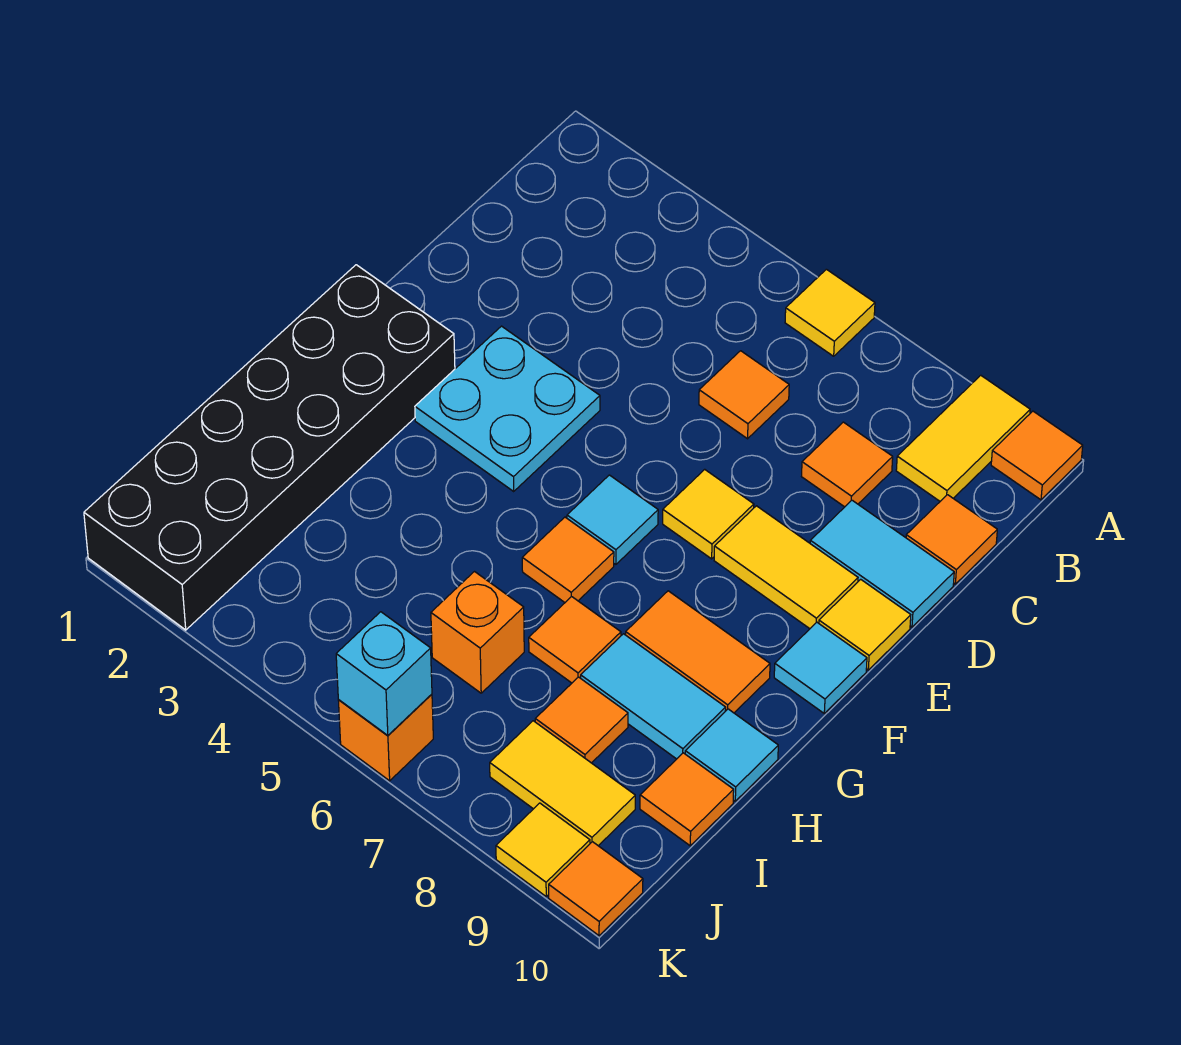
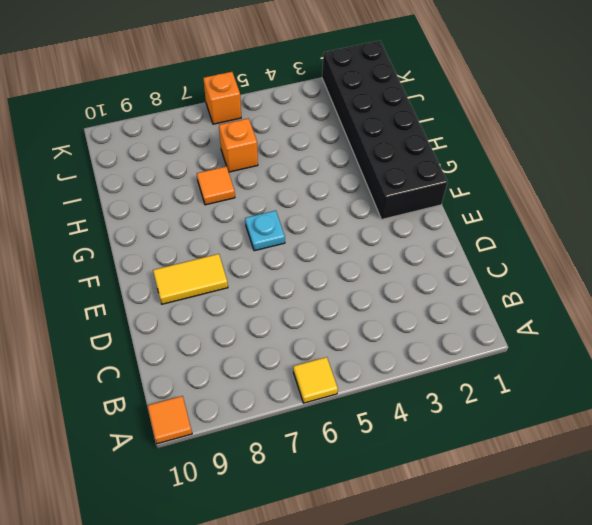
cyan 1x1 plate [245,211,285,251] -> cyan 1x1 tile [567,475,658,564]
none -> yellow 1x2 tile [896,375,1030,501]
none -> orange 1x1 tile [699,351,789,439]
none -> orange 1x1 tile [802,422,893,507]

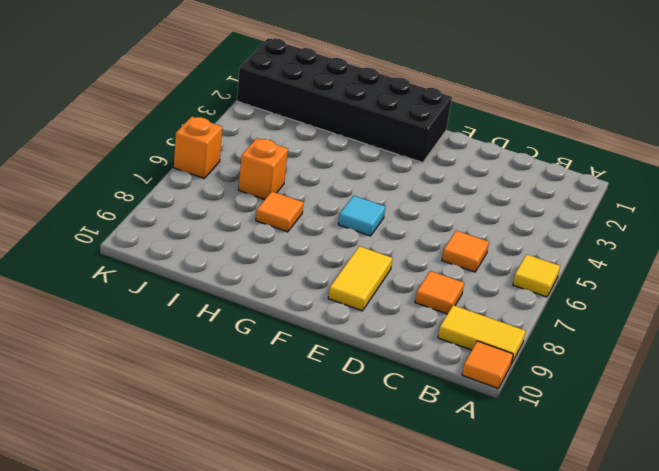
none -> orange 1x1 tile [906,495,997,584]
none -> cyan 1x2 tile [810,500,954,627]
none -> cyan 2x2 plate [415,326,600,491]

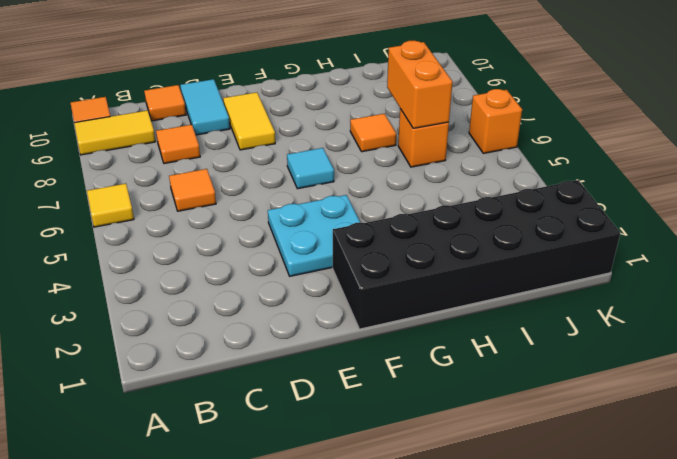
orange 1x2 brick [387,41,453,128] -> none
none -> yellow 1x1 tile [663,469,754,559]
none -> yellow 1x1 tile [819,579,911,670]
none -> cyan 1x1 tile [774,622,867,713]

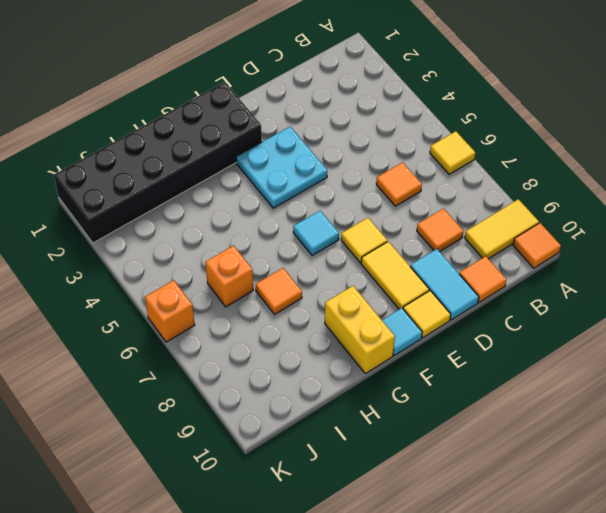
yellow 1x2 brick [325,286,395,374] -> orange 1x2 tile [626,591,770,713]
none -> orange 1x1 tile [522,517,614,602]
none -> cyan 1x2 tile [581,634,726,759]
none -> cyan 1x1 tile [685,709,778,801]

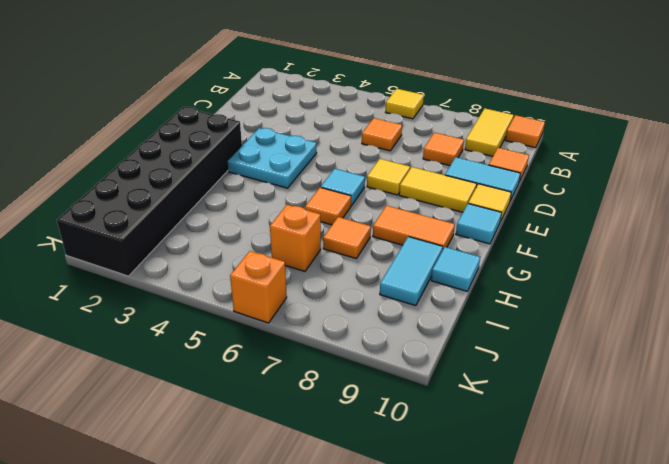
cyan 1x2 tile [380,237,443,306] -> cyan 1x2 tile turned to [581,634,726,759]
none -> orange 1x1 tile [535,677,628,763]
none -> orange 1x1 tile [640,753,734,846]
none -> yellow 1x2 tile [490,721,635,846]

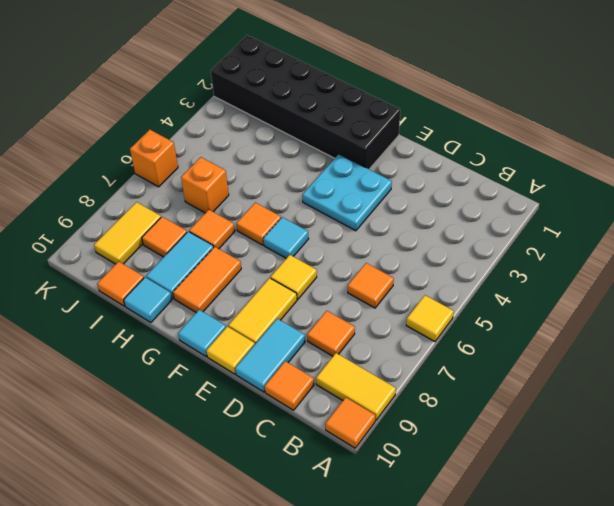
none -> yellow 1x1 tile [496,803,590,896]
none -> orange 1x1 tile [549,842,643,936]
none -> cyan 1x1 brick [336,612,432,735]

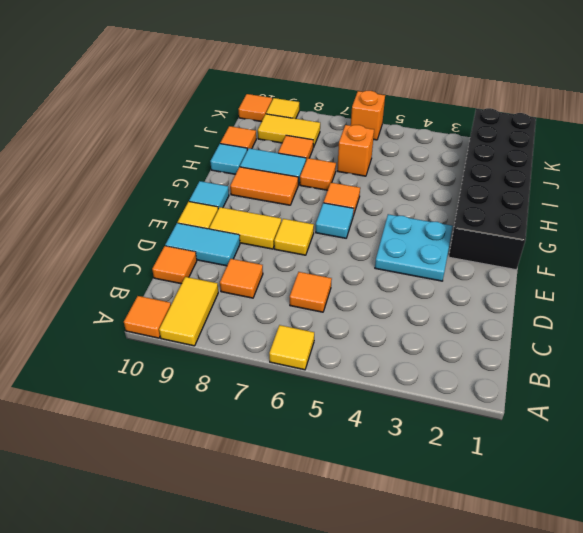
none -> cyan 1x1 brick [336,612,432,735]

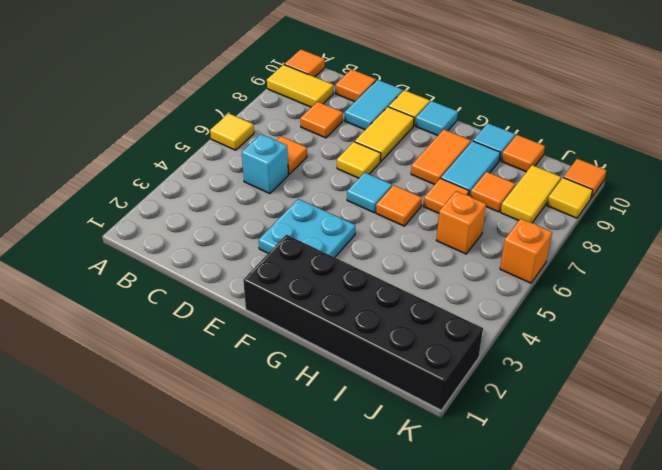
cyan 1x1 brick [242,134,288,194] -> cyan 1x1 brick moved to [336,612,432,735]

